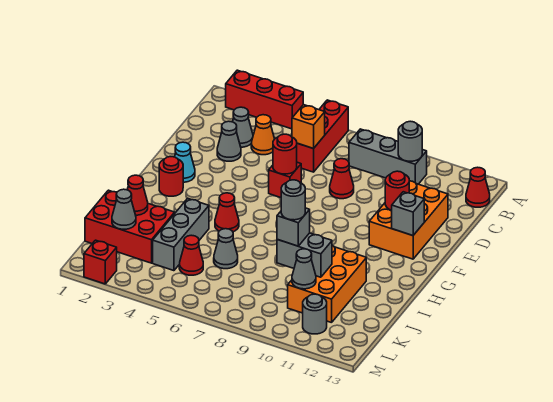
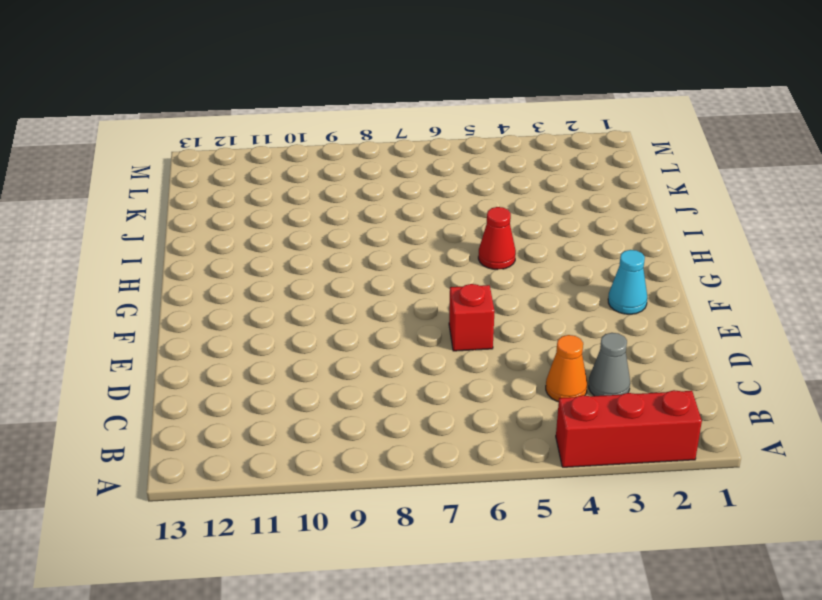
none -> red 1x3 brick [297,100,348,172]
none -> grey 1x3 brick [349,129,427,184]
none -> red 1x1 cone [466,167,490,207]
none -> grey 1x1 cone [217,121,241,161]

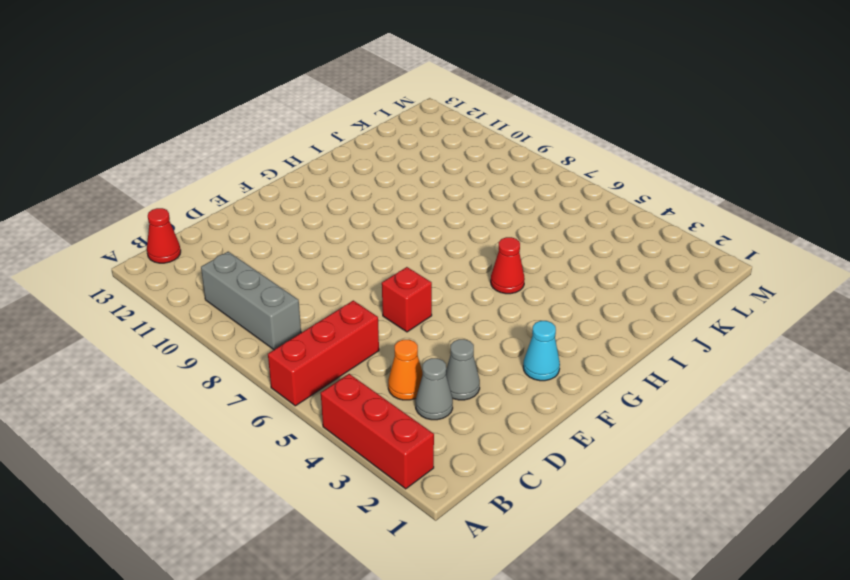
none -> red 1x1 cone [330,159,354,199]
none -> orange 2x3 brick [369,181,448,259]
none -> red 1x1 round brick [159,157,183,196]
none -> grey 1x3 brick [153,198,209,271]

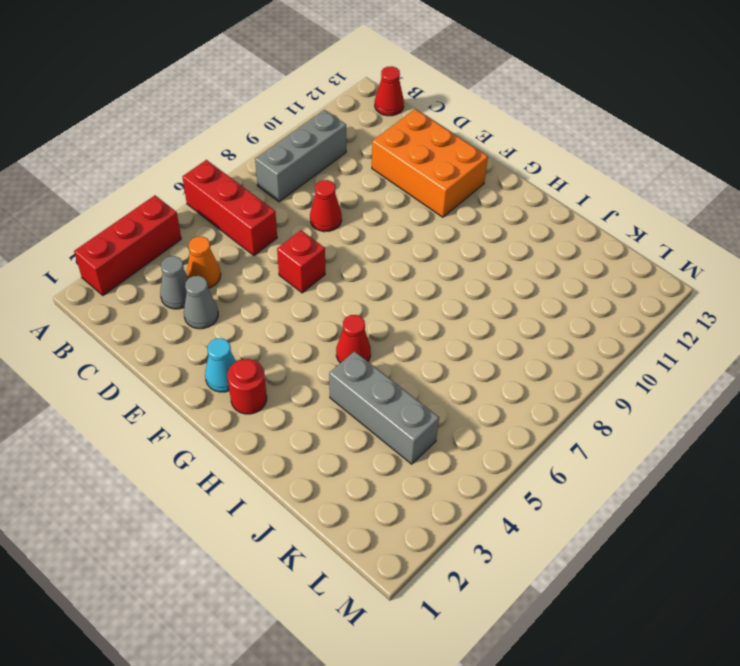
none -> orange 2x3 brick [288,246,366,323]
none -> red 2x3 brick [85,190,175,263]
none -> grey 1x1 cone [214,229,238,269]
none -> red 1x1 cone [179,235,203,275]

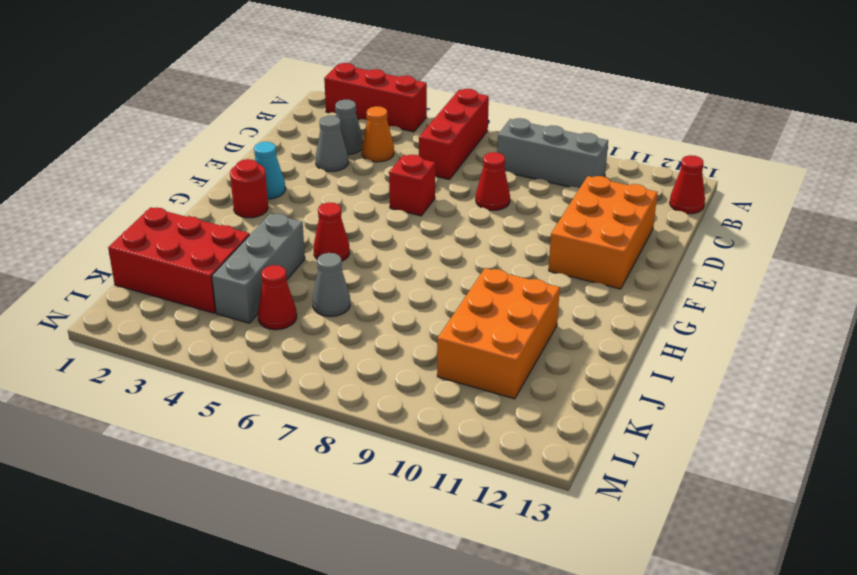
none -> grey 1x1 round brick [303,294,327,334]
none -> red 1x1 brick [84,240,117,284]
none -> grey 1x1 round brick [398,121,422,161]
none -> orange 1x1 brick [292,105,325,149]

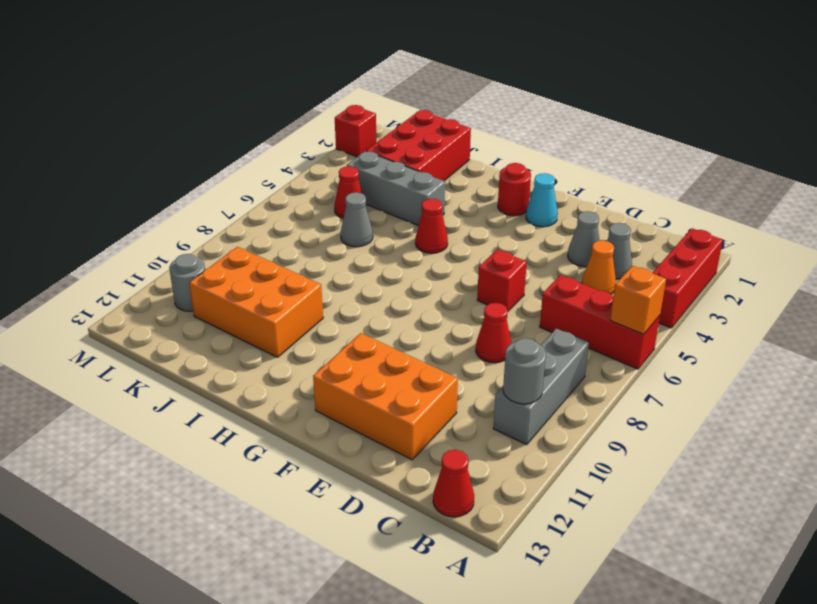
orange 1x1 brick [610,266,666,334] -> orange 1x1 brick moved to [292,105,325,149]
none -> red 1x1 round brick [273,134,297,174]
none -> red 1x1 round brick [385,171,409,210]
none -> grey 1x1 brick [392,192,424,236]
none -> red 1x1 cone [127,175,148,215]

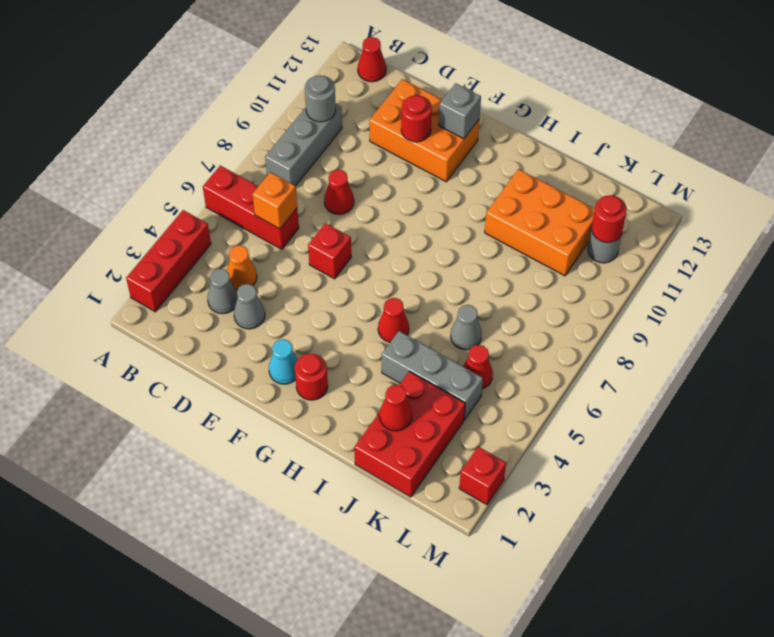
red 1x1 round brick [592,195,627,242] -> red 1x1 round brick moved to [273,134,297,174]
none -> grey 1x2 brick [277,233,332,277]
none -> grey 1x1 cone [112,189,136,229]
none -> grey 1x1 cone [292,249,316,289]
none -> grey 1x1 brick [277,208,310,246]

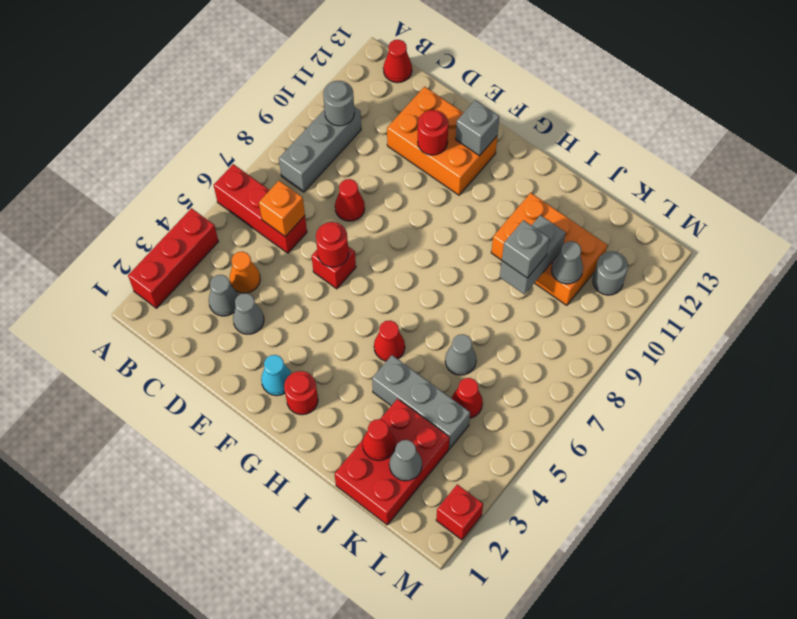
none -> grey 1x1 round brick [281,180,305,220]

